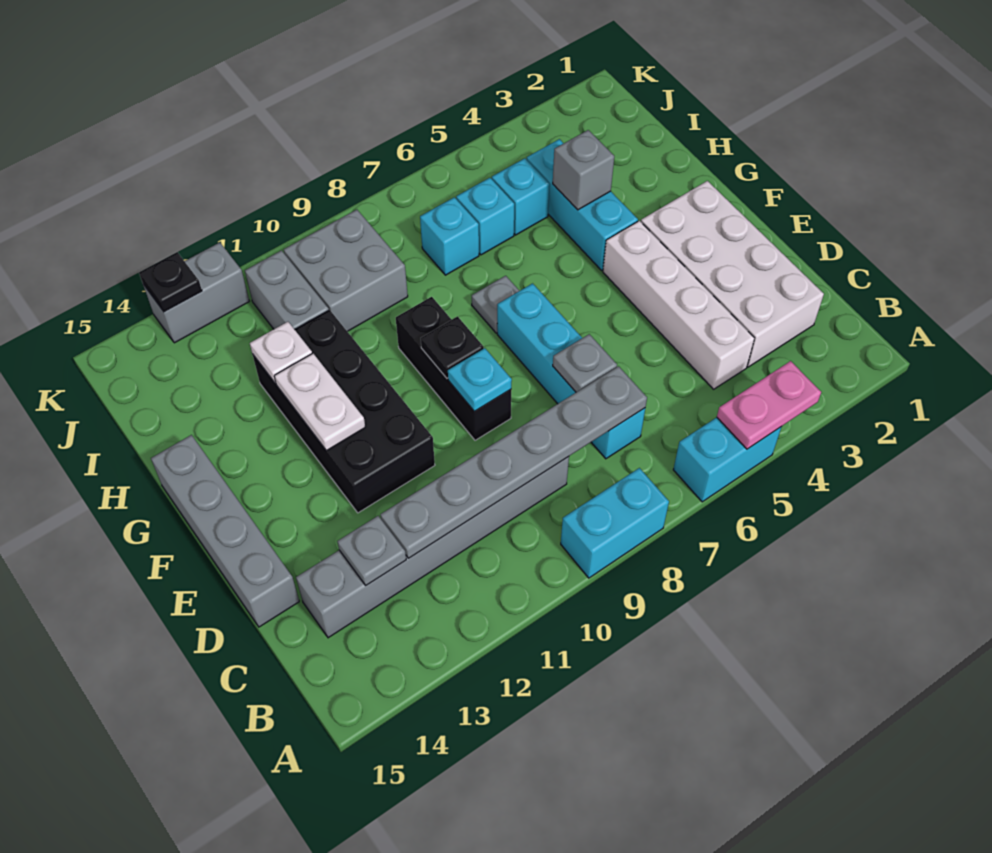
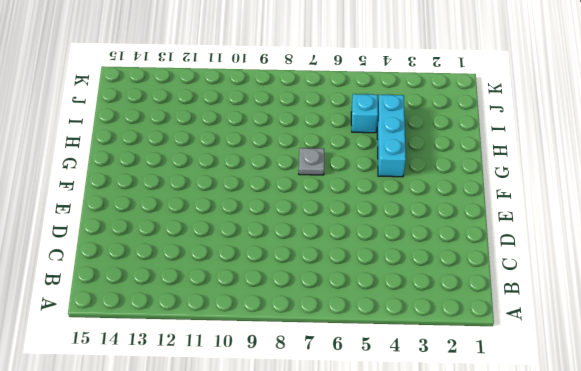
none -> cyan 1x2 brick [673,418,781,502]
none -> cyan 1x2 brick [561,468,669,578]
none -> white 2x4 brick [641,181,824,367]

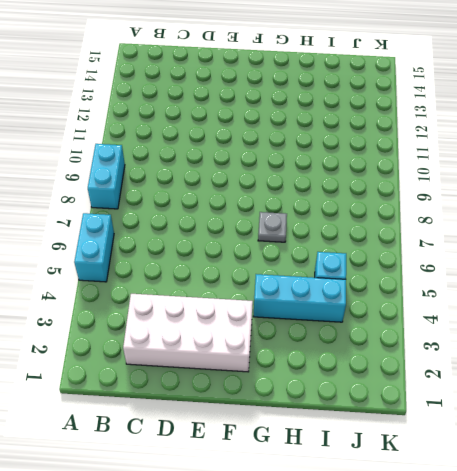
none -> white 1x4 brick [603,221,755,389]
none -> cyan 1x4 brick [497,283,645,459]
none -> grey 1x6 brick [296,457,569,638]

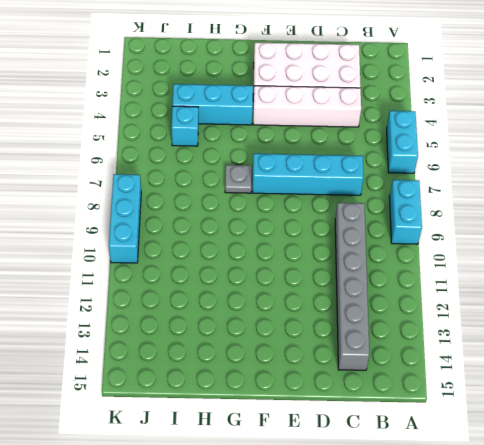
cyan 1x3 brick [109,174,141,263] -> none
none -> grey 1x4 brick [151,435,299,627]
none -> black 1x3 brick [396,297,511,440]
none -> black 2x4 brick [252,310,435,513]

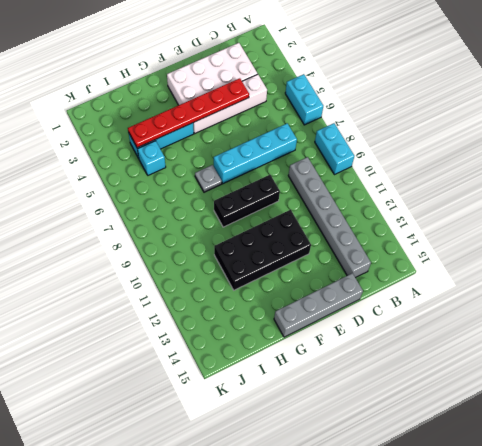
red 1x6 plate [128,78,249,148] -> grey 1x1 brick [553,130,614,210]
none -> cyan 1x1 brick [456,178,514,255]
none -> cyan 1x1 brick [420,197,479,275]
none -> grey 2x2 brick [284,210,408,331]

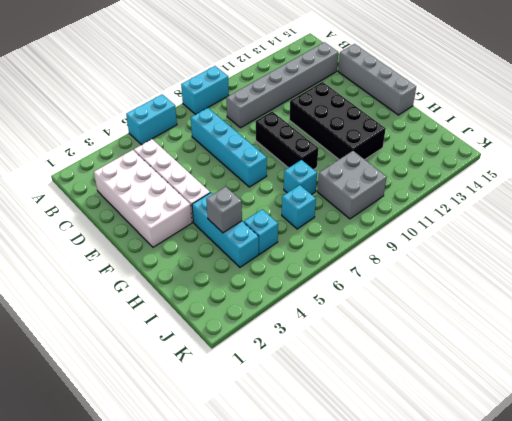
cyan 1x1 brick [284,160,317,195] -> cyan 1x1 brick moved to [456,178,514,255]
none -> grey 1x1 plate [472,276,519,333]
none -> grey 1x2 brick [245,251,329,329]
none -> grey 1x2 brick [143,242,249,343]

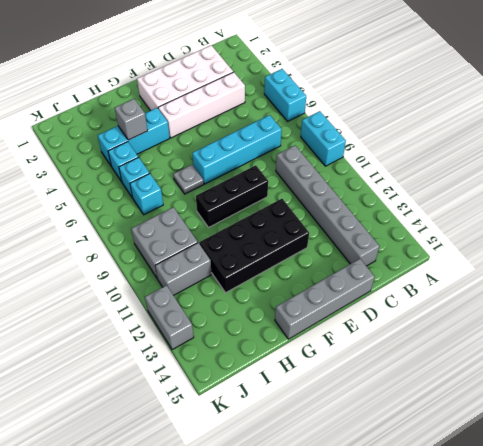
none -> pink 1x2 plate [717,361,821,449]
none -> grey 1x6 plate [380,366,647,558]
none -> grey 1x1 plate [337,516,406,585]

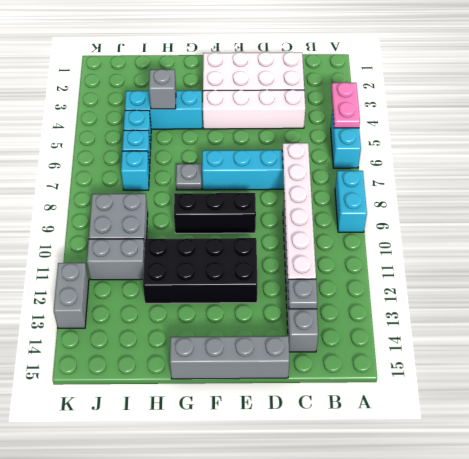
white 1x6 plate [282,143,316,279] -> grey 1x6 plate [380,366,647,558]
none -> grey 1x1 plate [553,334,617,392]
none -> cyan 1x1 plate [448,348,512,411]
none -> black 1x1 plate [421,316,484,378]

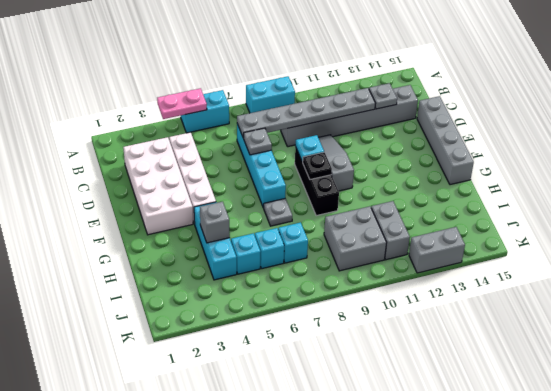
grey 1x3 slope [318,135,354,191] -> none
none -> black 2x4 brick [252,310,435,513]
none -> white 1x2 plate [274,353,365,451]
none -> white 1x1 plate [250,322,312,384]

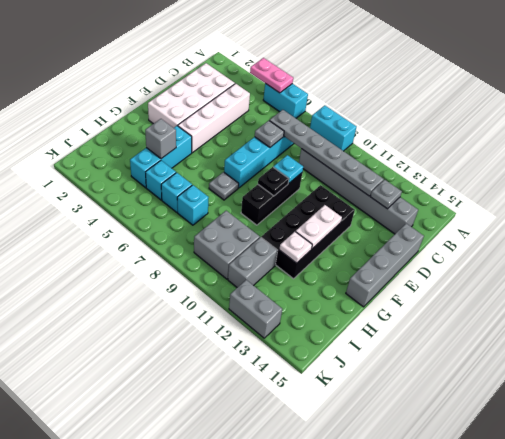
none -> black 1x1 plate [139,252,202,312]

